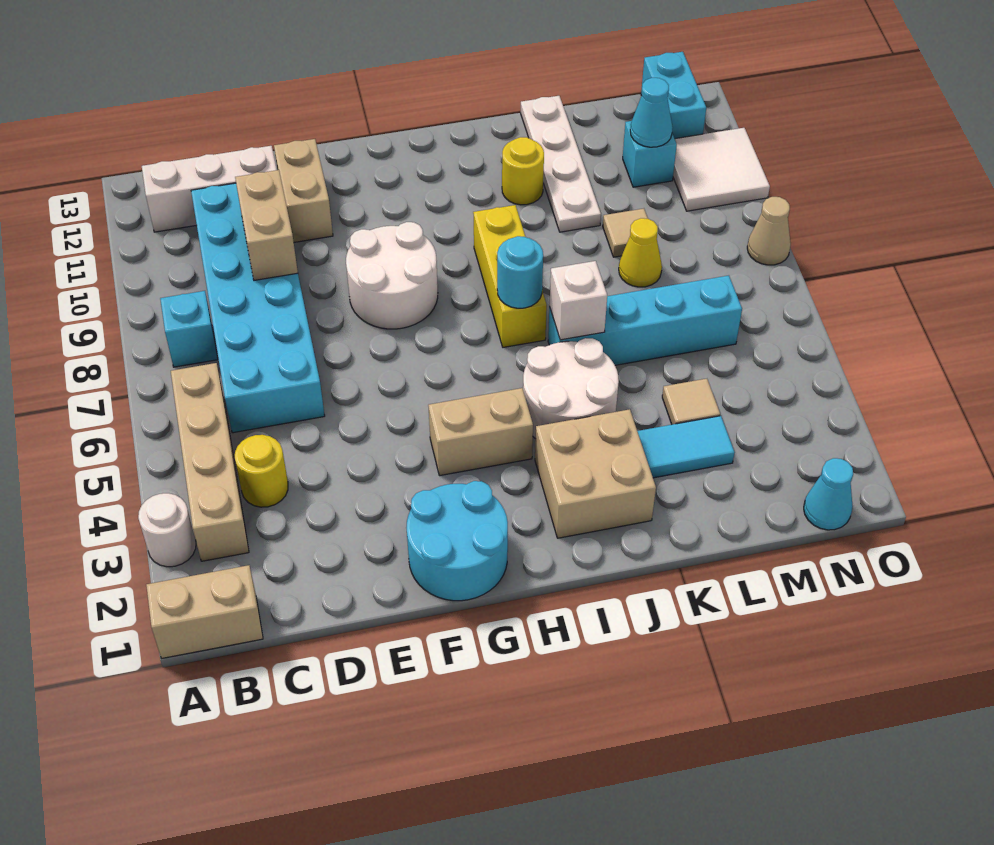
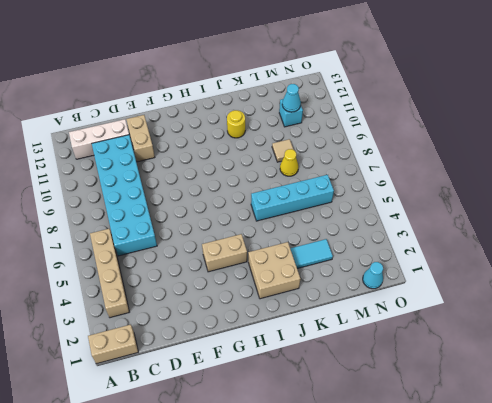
none -> white 1x1 round brick [138,493,196,567]
none -> cyan 1x1 brick [160,291,218,367]
none -> yellow 1x1 round brick [235,435,288,507]
none -> cyan 2x2 round brick [406,481,508,601]

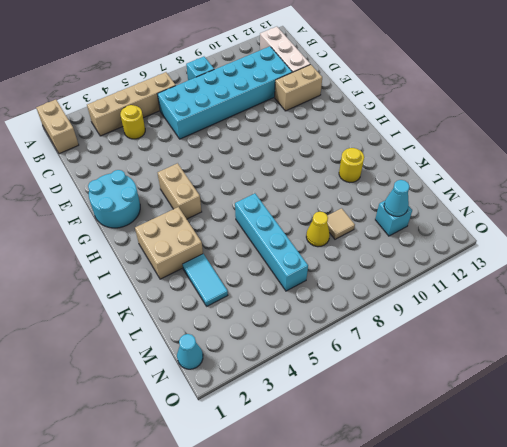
none -> white 1x1 round brick [138,493,196,567]
none -> white 2x2 round brick [346,222,438,329]
none -> white 2x2 round brick [523,338,619,439]
none -> yellow 1x3 brick [473,205,547,347]

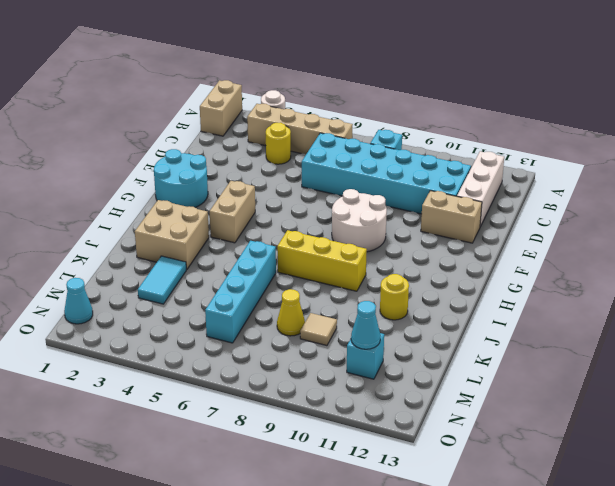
none -> white 2x2 round brick [523,338,619,439]
none -> white 1x4 plate [521,96,601,232]
none -> tan 1x1 tile [662,379,720,424]
none -> white 2x2 tile [673,128,770,211]

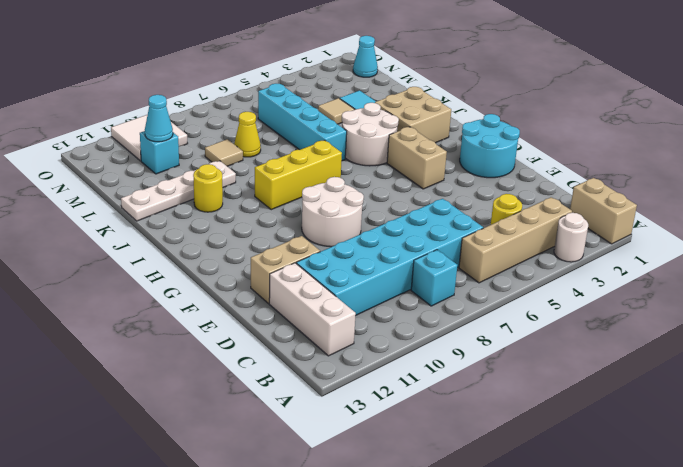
none -> cyan 1x2 brick [641,52,706,139]
none -> tan 1x1 cone [747,197,791,265]
none -> tan 1x2 brick [235,170,298,280]
none -> cyan 1x1 round brick [497,236,543,308]

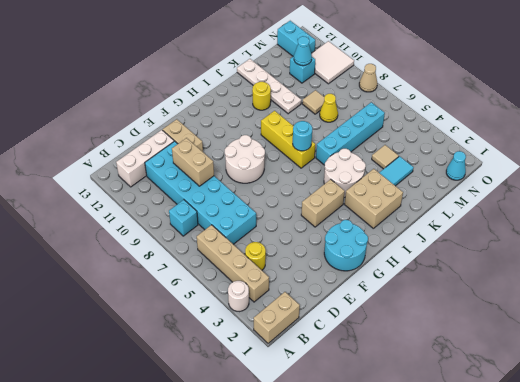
none -> white 1x1 brick [549,261,607,340]

